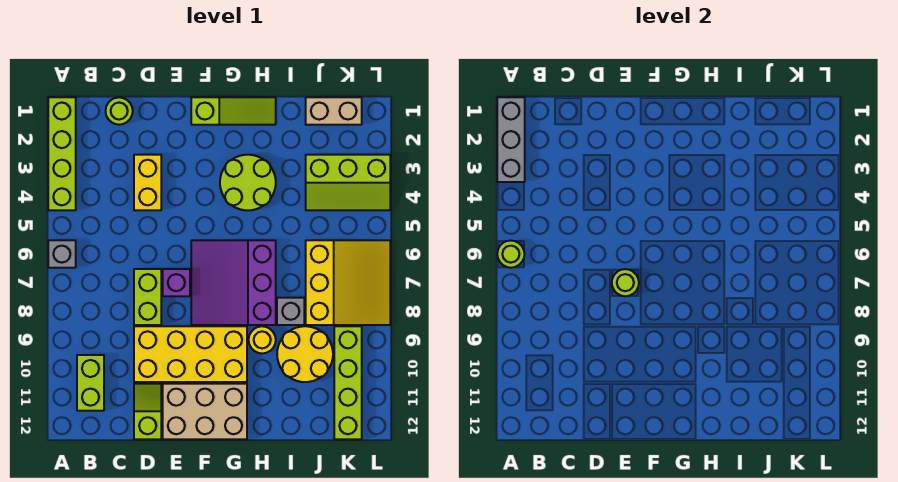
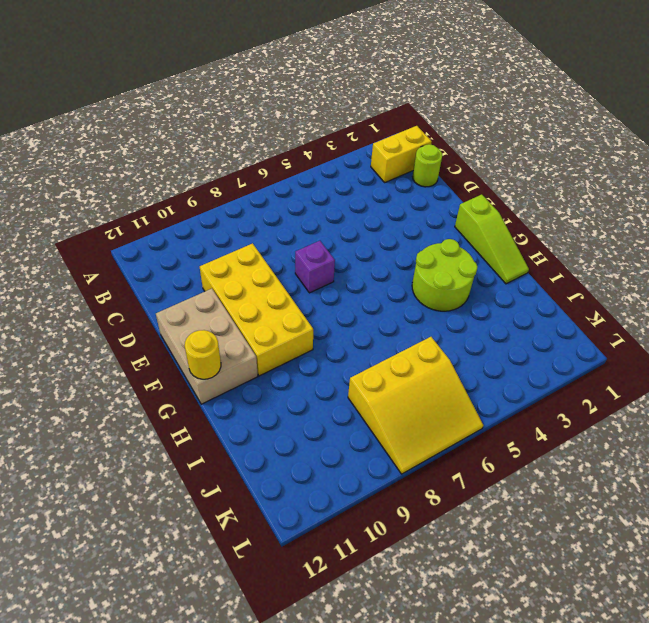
yellow 1x2 brick [371,126,432,182] -> yellow 1x2 brick moved to [134,155,161,210]
yellow 1x1 round brick [185,330,221,379] -> yellow 1x1 round brick moved to [249,326,276,353]
none -> lime 1x4 brick [48,97,76,210]
none -> grey 1x1 brick [48,240,76,268]
none -> lime 1x2 brick [77,355,104,411]

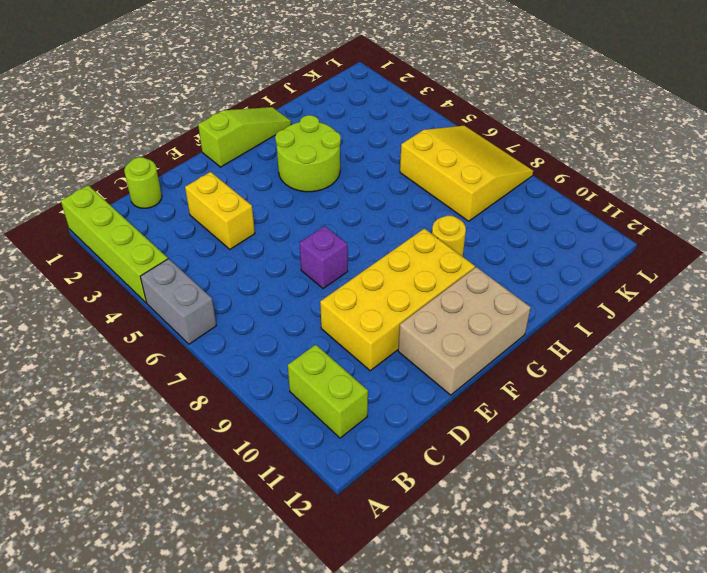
grey 1x2 brick [140,259,217,344] -> grey 1x1 brick [48,240,76,268]
none -> lime 1x2 brick [134,269,161,325]
none -> lime 1x2 slope [134,384,161,439]
none -> purple 3x3 slope [191,240,276,325]

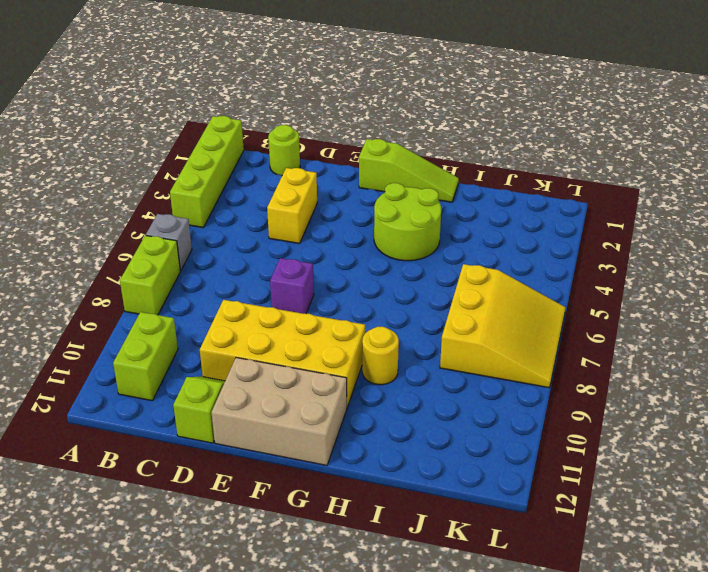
lime 1x2 brick [120,235,180,315] -> lime 1x2 brick moved to [134,269,161,325]
none -> purple 3x3 slope [191,240,276,325]
none -> grey 1x1 brick [277,298,304,325]
none -> yellow 2x2 round brick [277,326,333,382]

